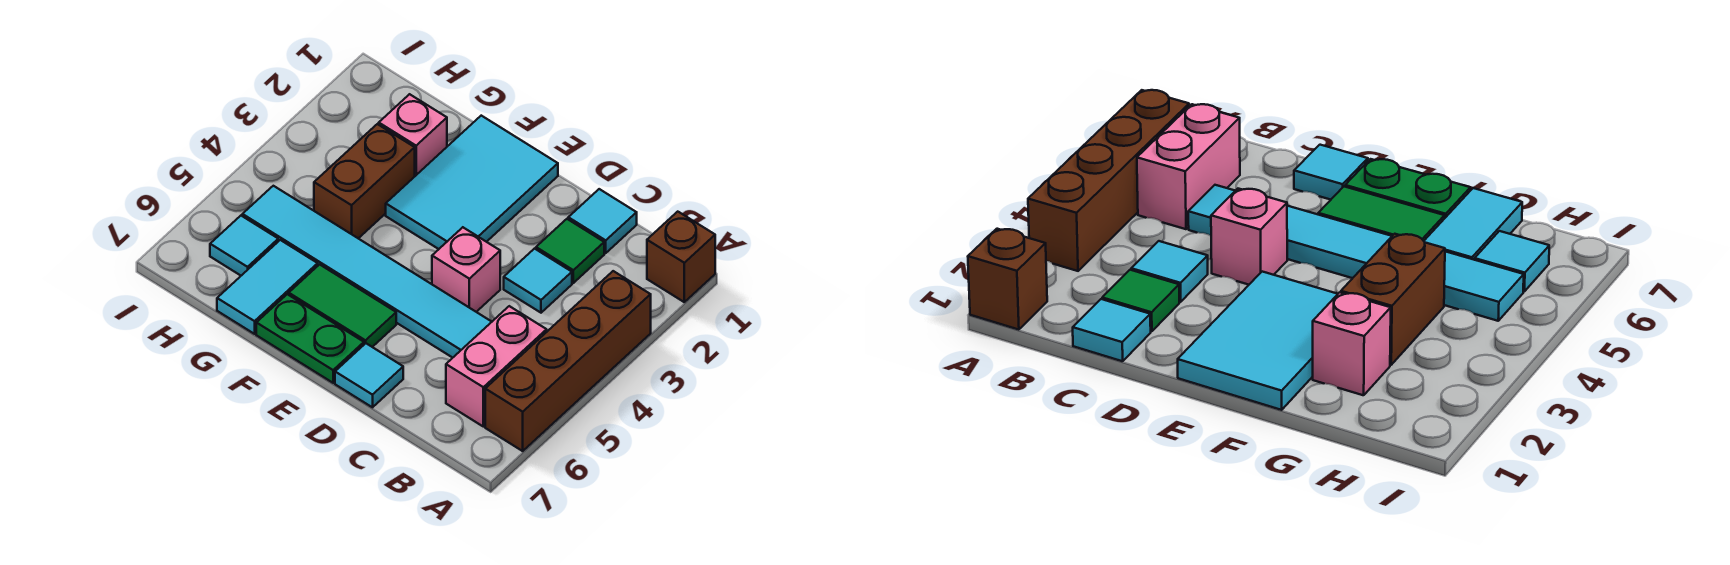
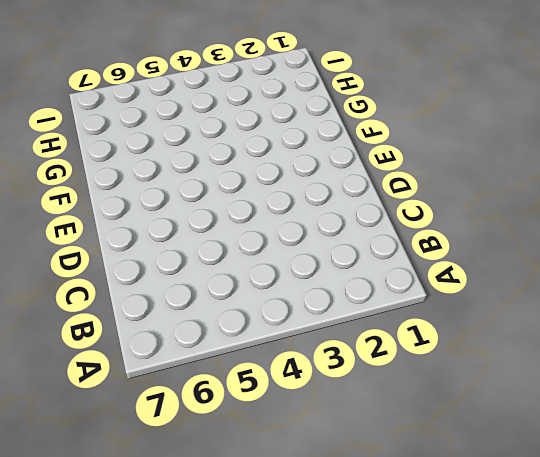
none -> brown 1x1 brick [647,212,715,302]
none -> brown 1x4 brick [485,271,651,451]
none -> pink 1x2 brick [446,306,547,427]

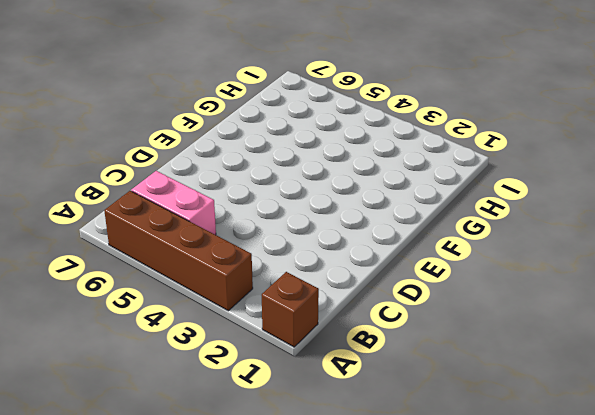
none -> cyan 1x1 tile [568,189,637,253]
none -> green 1x1 tile [536,219,604,283]
none -> cyan 1x1 tile [504,249,572,313]

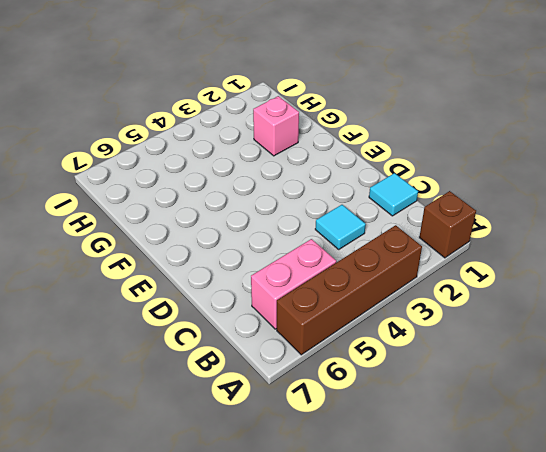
none -> green 1x1 tile [536,219,604,283]
none -> cyan 1x6 tile [242,186,492,358]
none -> pink 1x1 brick [432,227,500,312]

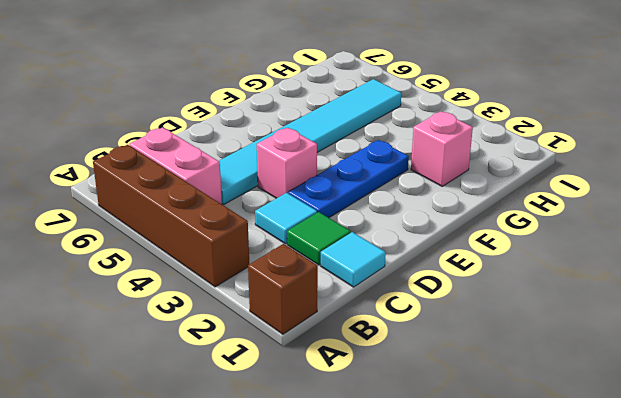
blue 1x3 plate [288,140,409,218] -> cyan 2x3 tile [386,116,558,249]
none -> cyan 1x1 tile [335,343,403,407]
none -> green 1x2 tile [289,264,396,347]
none -> green 1x2 plate [256,294,364,383]

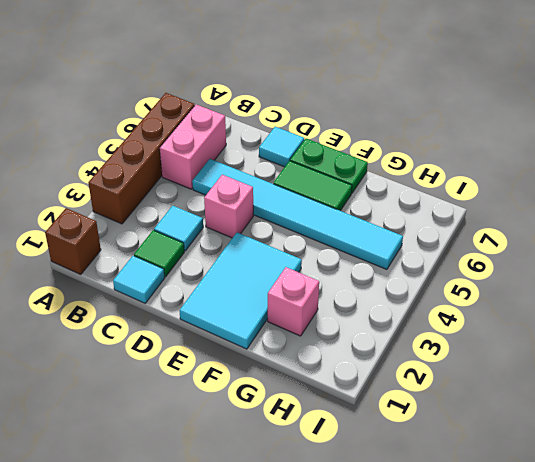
none -> brown 1x2 brick [314,124,415,238]
none -> cyan 1x2 tile [217,240,318,334]
none -> cyan 1x1 tile [210,216,278,276]

